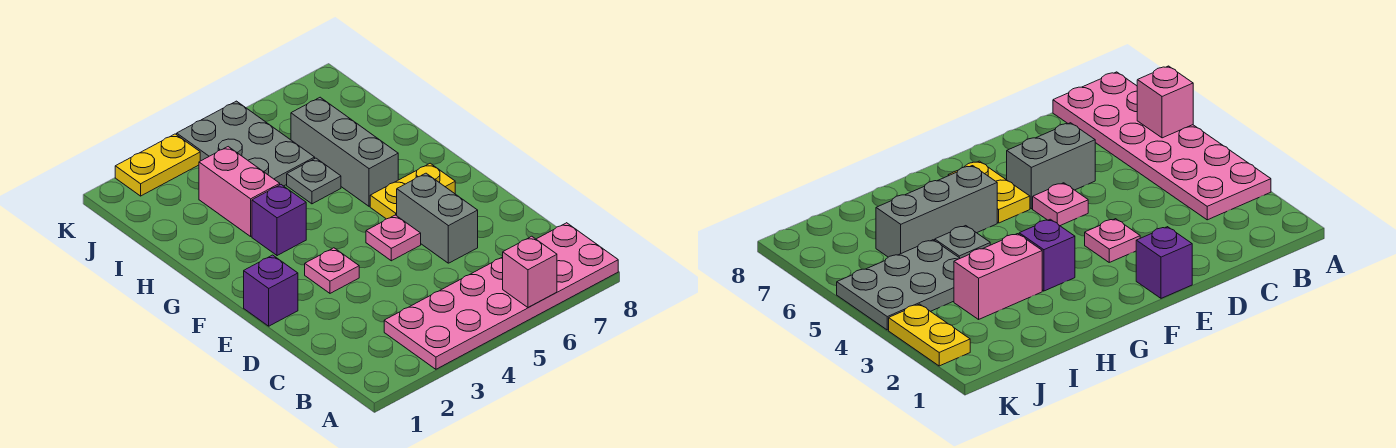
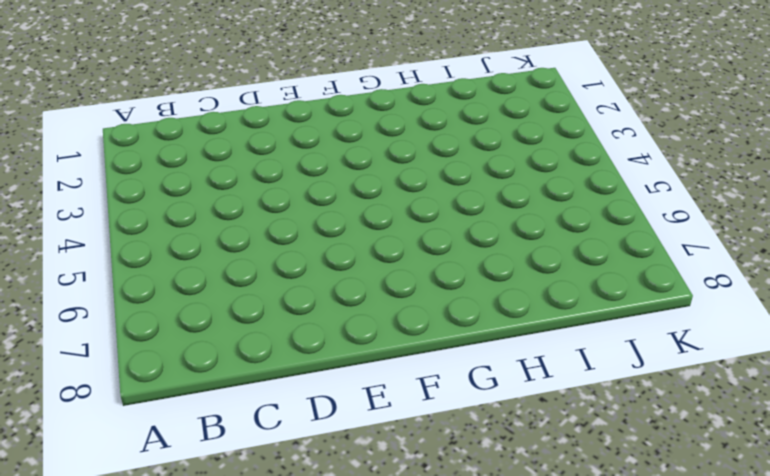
none -> pink 2x6 plate [384,223,618,369]
none -> grey 1x2 brick [397,173,478,263]
none -> purple 1x1 brick [244,255,298,326]

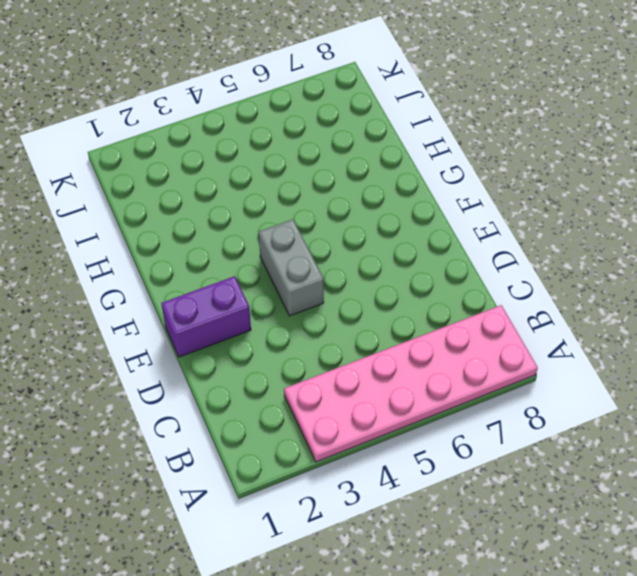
purple 1x2 brick [161,276,251,357] -> purple 1x1 brick [244,255,298,326]
grey 1x2 brick [259,219,324,316] -> grey 1x2 brick moved to [397,173,478,263]
none -> pink 1x1 plate [305,248,359,293]
none -> pink 1x1 plate [366,215,421,261]
none -> yellow 1x2 plate [370,163,455,219]

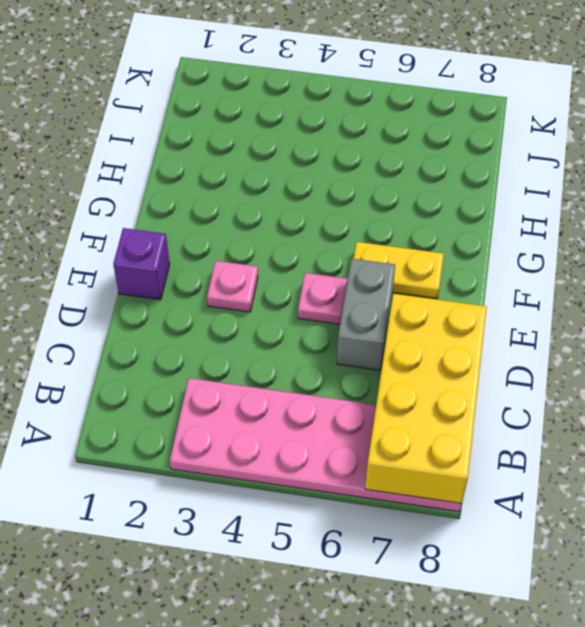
yellow 2x4 brick [365,294,487,504] -> none
none -> purple 1x1 brick [252,185,306,256]
none -> grey 1x3 brick [291,97,398,206]
none -> pink 1x2 brick [199,147,280,236]

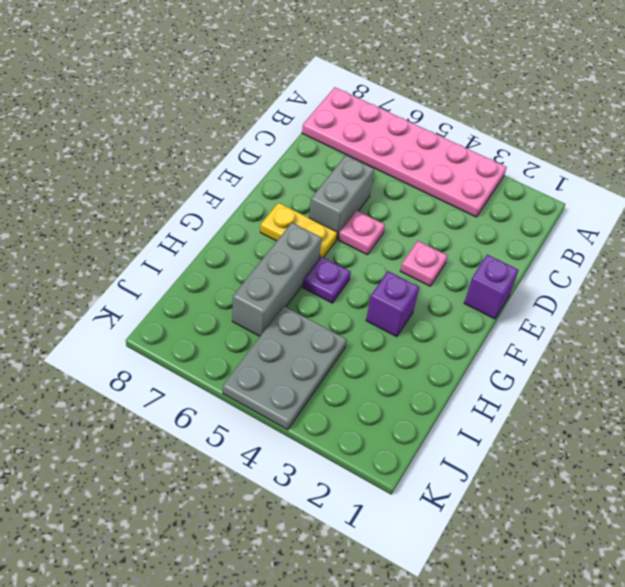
purple 1x1 plate [303,257,351,303] -> none
none -> pink 1x2 brick [199,147,280,236]
none -> grey 1x1 plate [287,158,341,204]
none -> yellow 1x2 plate [115,134,200,196]

